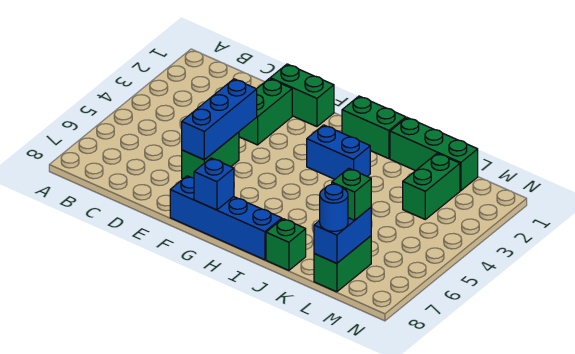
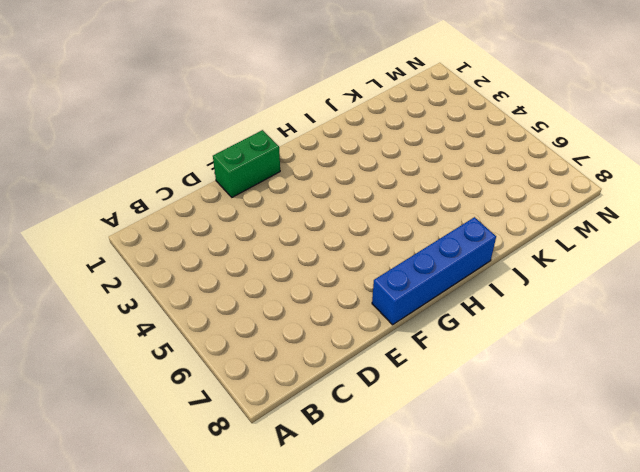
none -> green 1x2 brick [239,79,292,145]
none -> green 1x2 brick [182,132,239,179]
none -> green 1x2 brick [342,96,406,159]

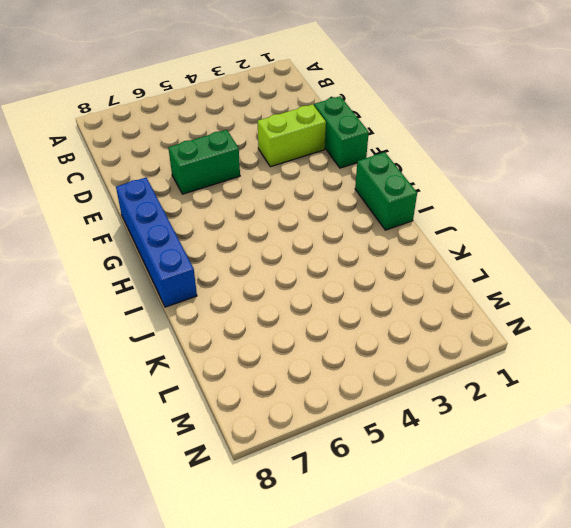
lime 1x2 brick [258,104,326,167] -> green 1x2 brick [239,79,292,145]
none -> blue 1x2 brick [307,125,370,179]
none -> green 1x3 brick [390,118,478,191]
none -> green 1x1 brick [266,219,306,270]

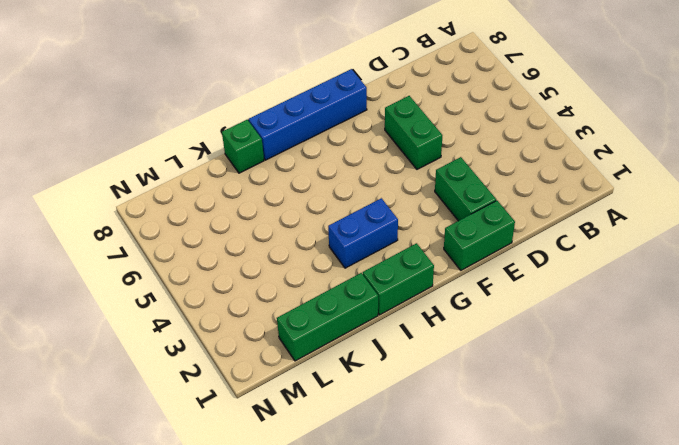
none -> green 1x2 brick [403,153,460,219]
none -> green 1x2 brick [314,236,371,292]
none -> blue 1x3 brick [182,79,257,160]

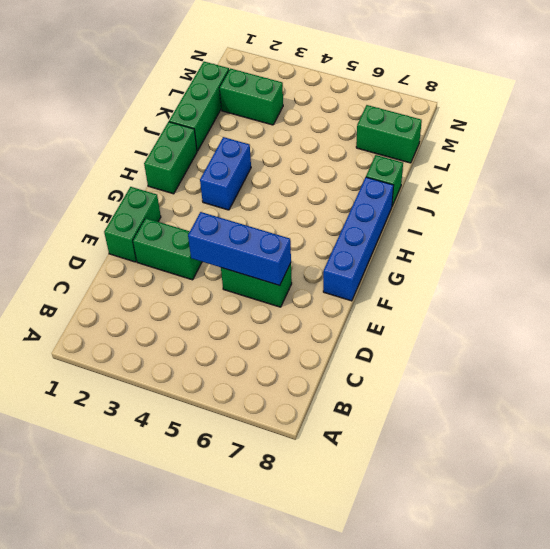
none -> blue 1x1 brick [194,158,234,210]
none -> blue 1x2 brick [314,208,371,263]
none -> green 1x1 brick [332,168,371,220]

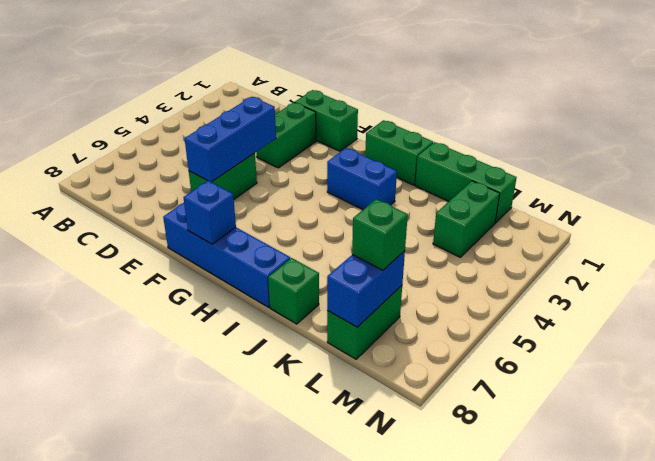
none -> blue 1x1 round brick [320,184,348,231]

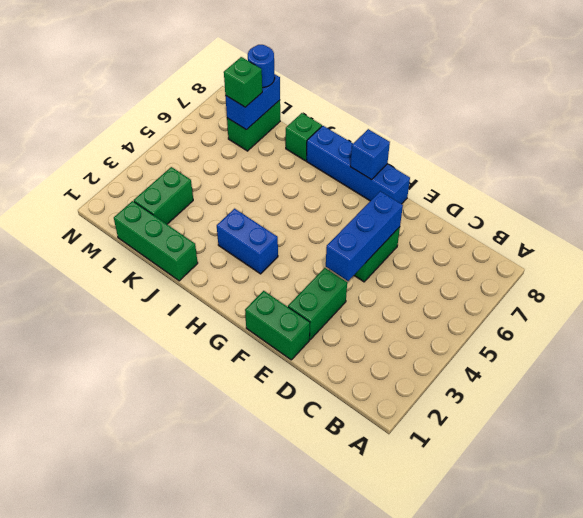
none -> green 1x2 brick [342,96,406,159]

